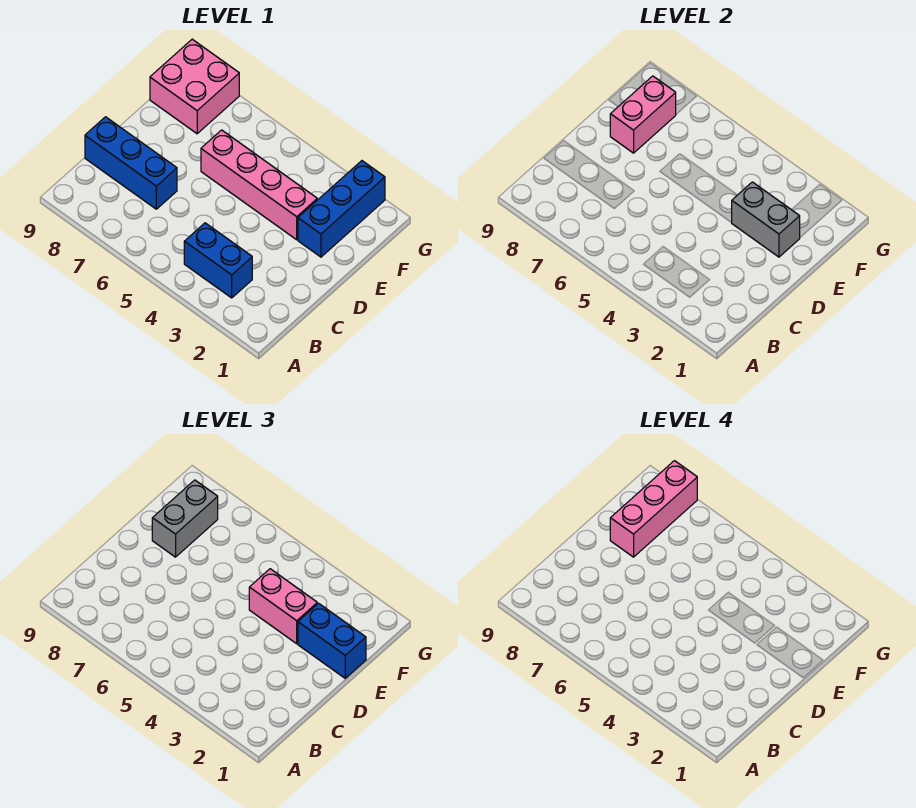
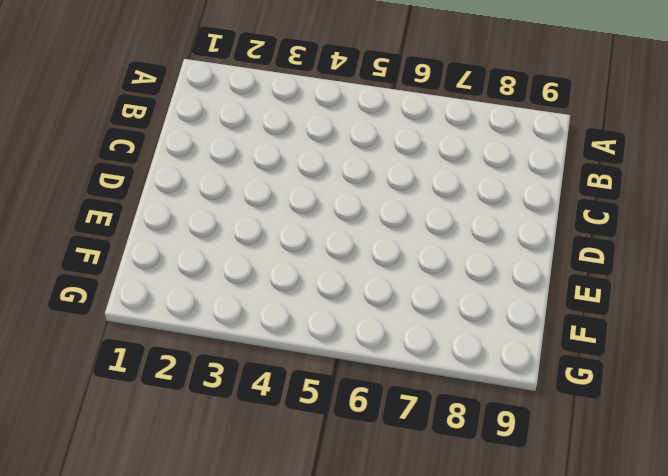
none -> blue 1x2 brick [184,223,252,298]
none -> blue 1x3 brick [85,117,177,209]

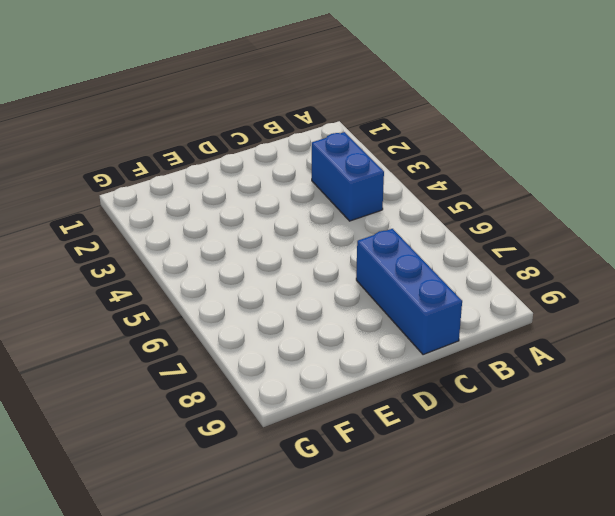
none -> blue 1x3 brick [298,161,385,257]
none -> pink 1x4 brick [201,130,317,240]

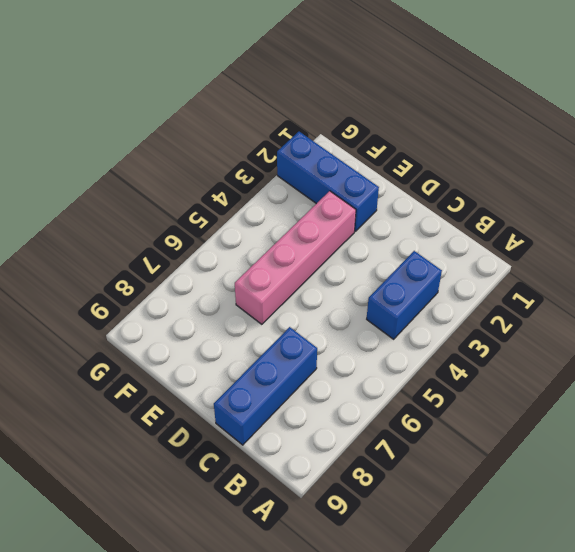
none -> pink 2x2 brick [150,39,239,134]
none -> grey 1x2 brick [732,182,800,257]

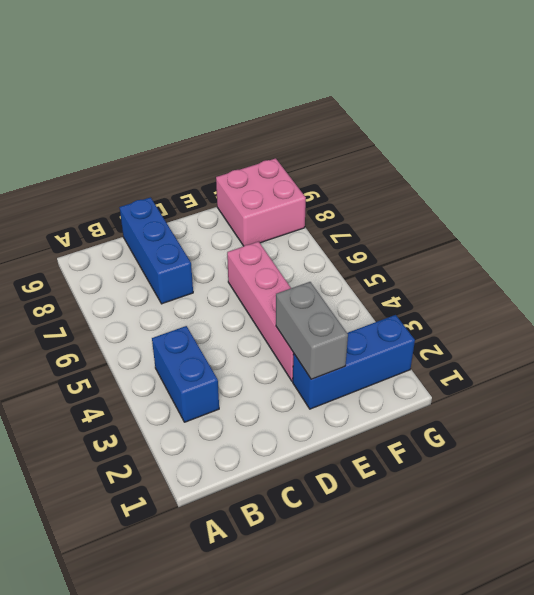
none -> pink 1x2 brick [610,76,676,153]
none -> blue 1x2 brick [298,603,366,678]

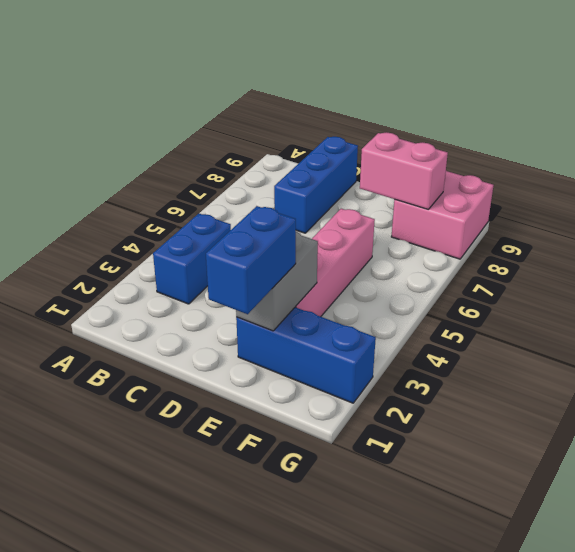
none -> pink 1x2 brick [249,569,317,644]
none -> grey 1x2 brick [152,480,218,557]

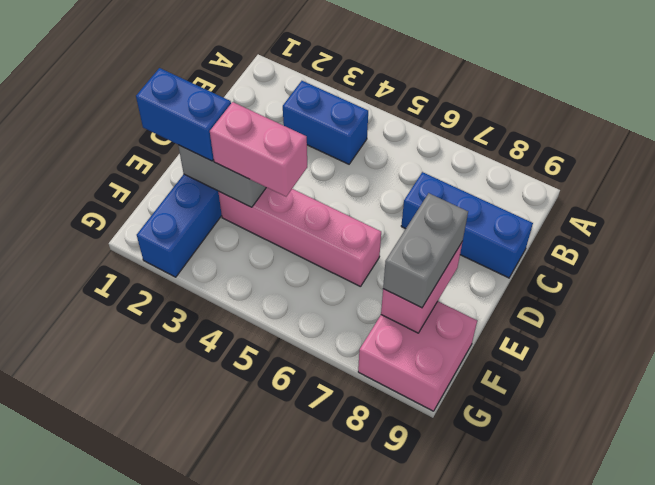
none -> pink 1x3 brick [610,461,697,557]

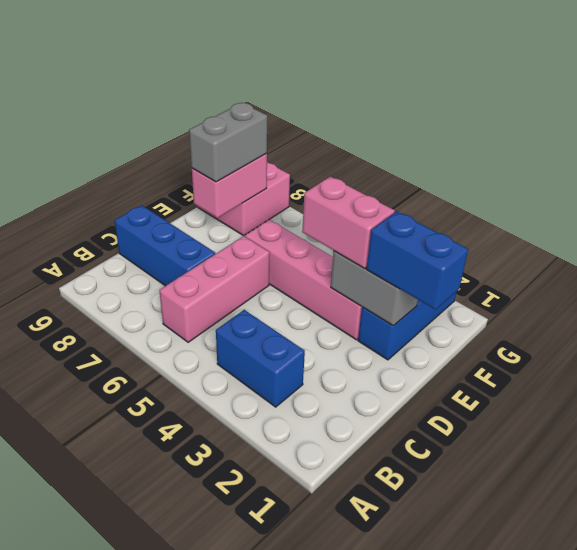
pink 1x3 brick [159,236,270,342] -> pink 1x3 brick moved to [610,461,697,557]

